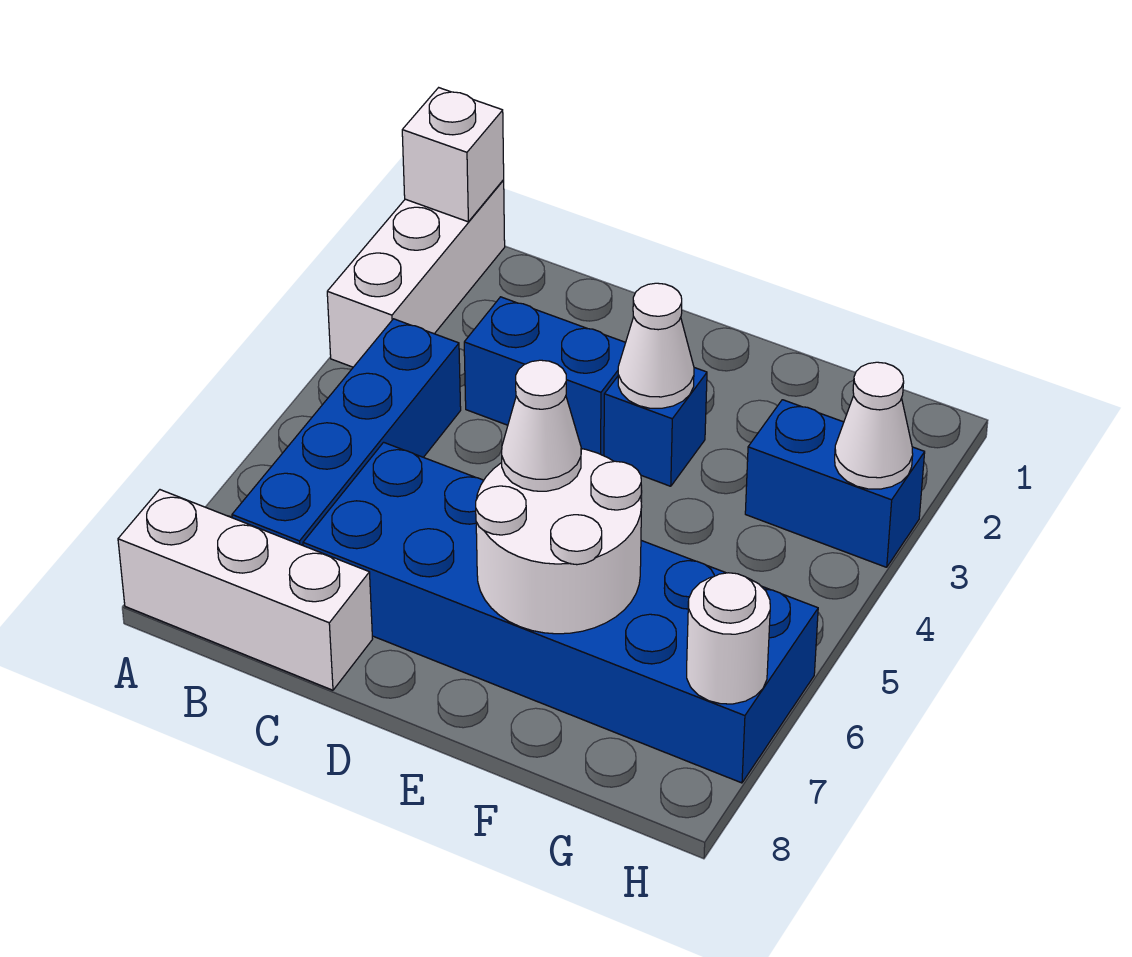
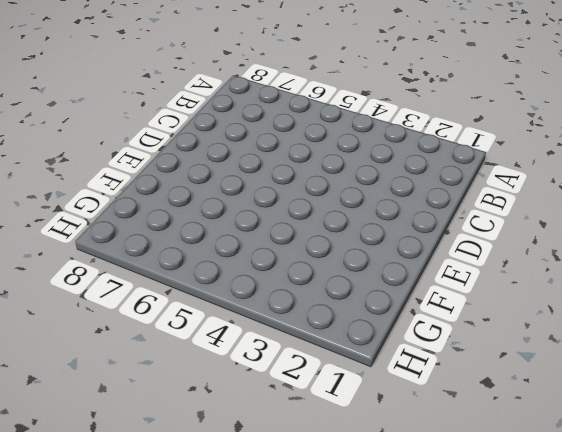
none -> white 1x3 brick [327,180,505,367]
none -> white 1x3 brick [118,490,372,690]
none -> blue 1x4 brick [232,319,461,545]

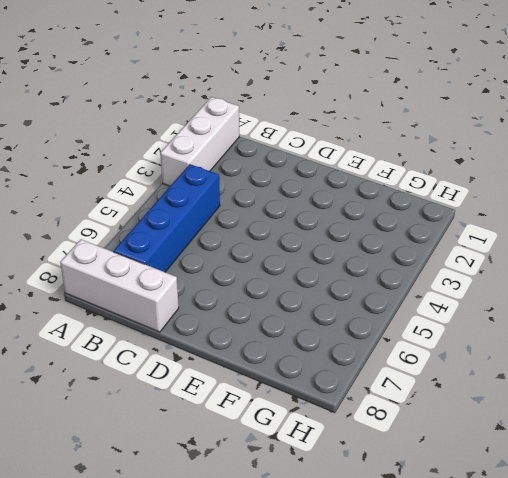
none -> blue 1x2 brick [464,297,626,456]
none -> blue 2x6 brick [303,442,818,783]
none -> blue 1x1 brick [604,368,707,486]

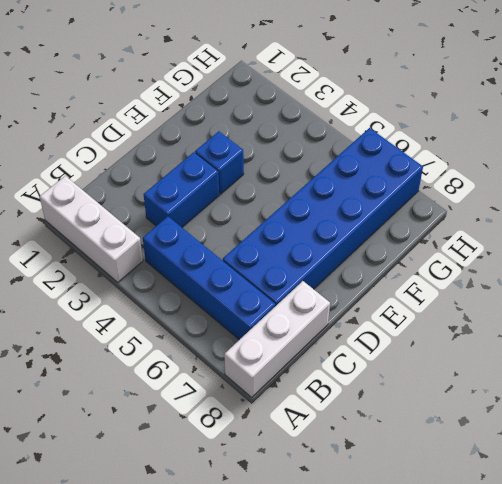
none -> blue 1x2 brick [745,400,925,567]
none -> white 1x1 brick [402,88,504,222]
none -> white 1x1 cone [618,283,694,408]

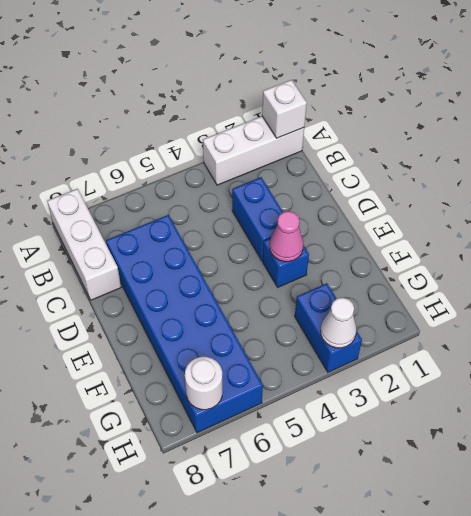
pink 1x1 cone [270,211,303,262] -> white 1x1 cone [618,283,694,408]
none -> blue 1x4 brick [232,319,461,545]
none -> white 2x2 round brick [476,449,642,634]
none -> white 1x1 cone [502,360,581,491]

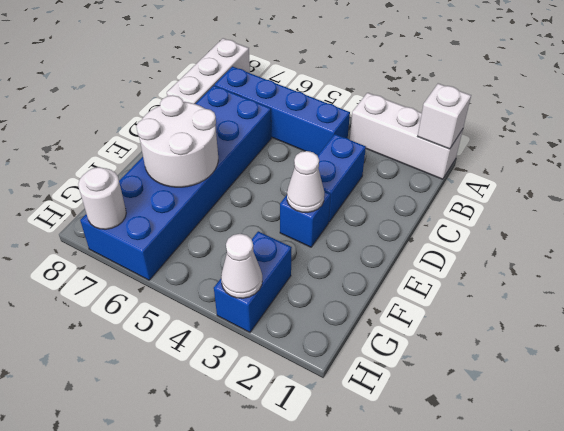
none -> white 1x1 cone [502,360,581,491]

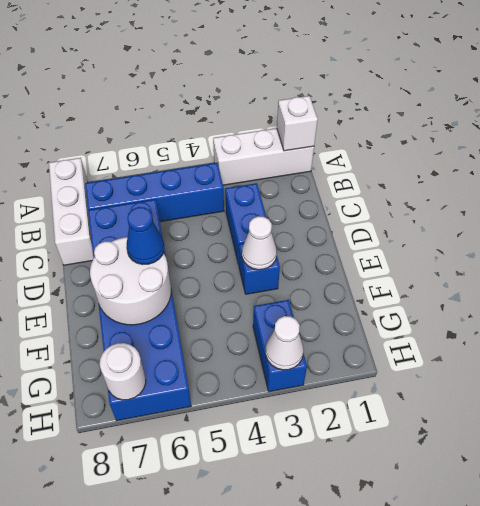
blue 1x1 cone [126,207,164,265] -> white 1x1 cone [502,360,581,491]

